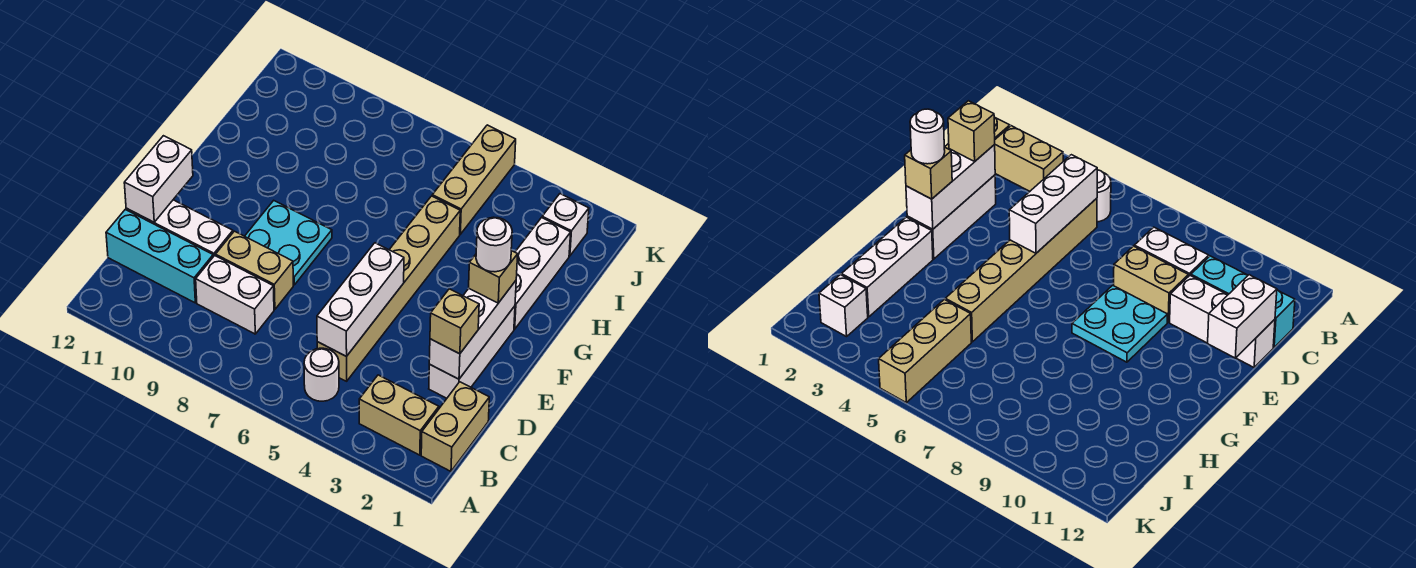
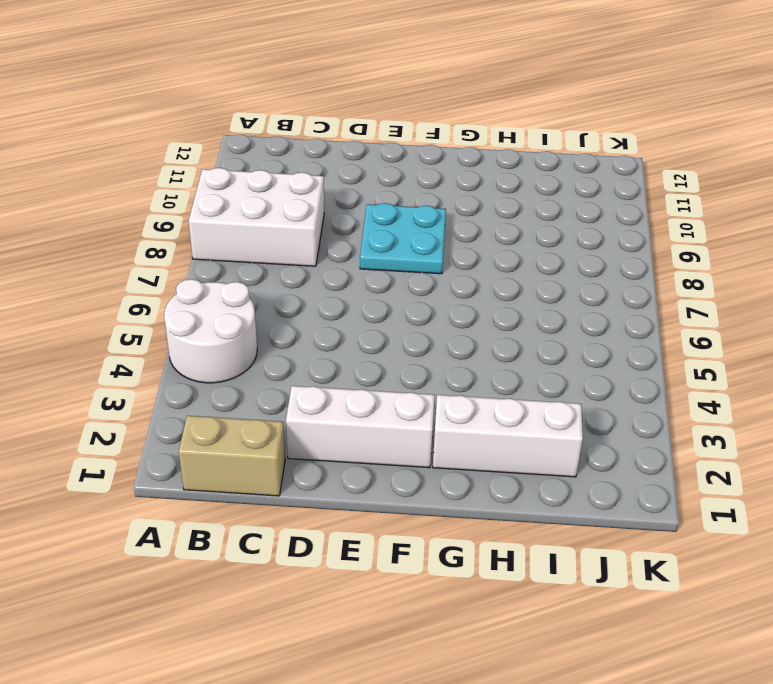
white 2x2 round brick [164,279,257,383] -> white 1x1 round brick [304,348,339,401]
white 2x3 brick [189,168,324,266] -> white 1x2 brick [196,256,274,334]
none -> tan 1x2 brick [359,375,439,455]
none -> tan 1x6 brick [317,196,460,381]
none -> cyan 1x3 brick [106,210,213,303]

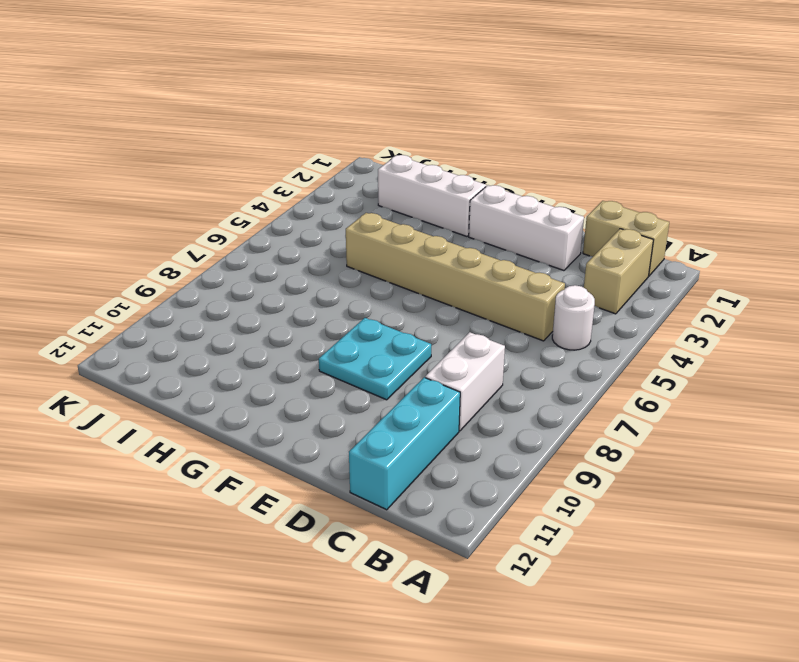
none -> tan 1x2 brick [216,231,293,309]
none -> white 1x3 brick [126,200,233,257]
none -> tan 1x3 brick [432,125,516,234]

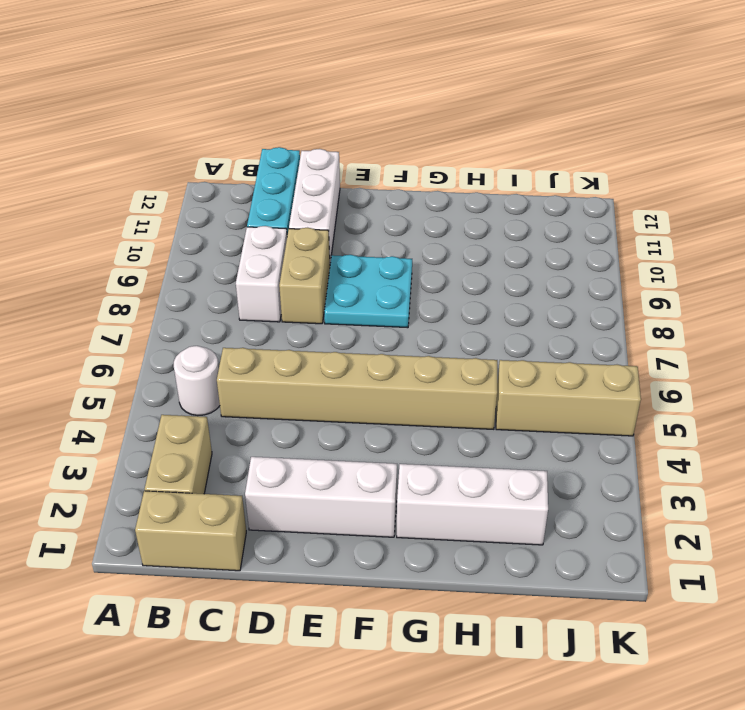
none -> white 1x1 brick [542,194,589,256]
none -> white 1x3 brick [317,243,404,357]
none -> white 1x3 brick [429,281,516,379]

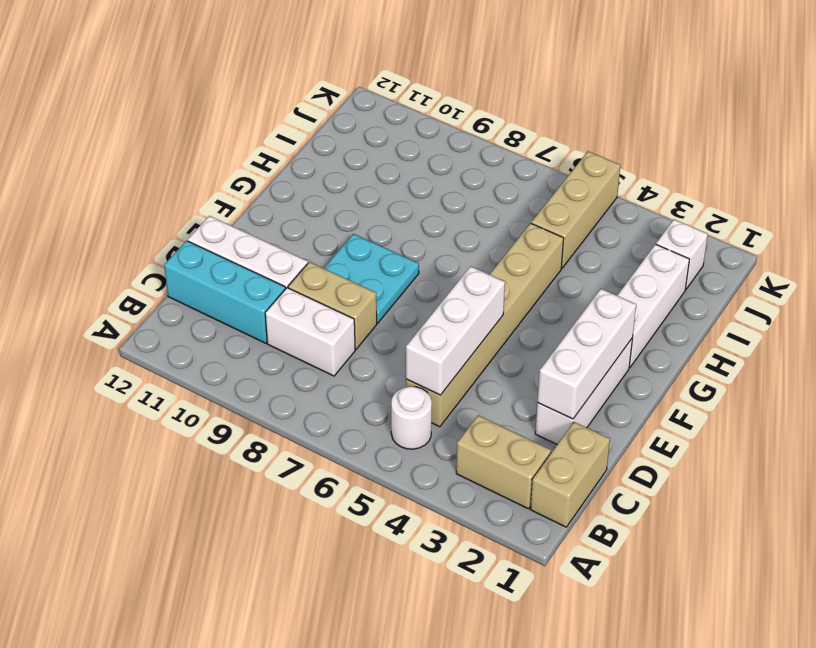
none -> white 1x2 brick [124,136,193,222]
none -> tan 1x1 brick [430,289,479,354]
none -> tan 1x1 brick [469,251,518,303]

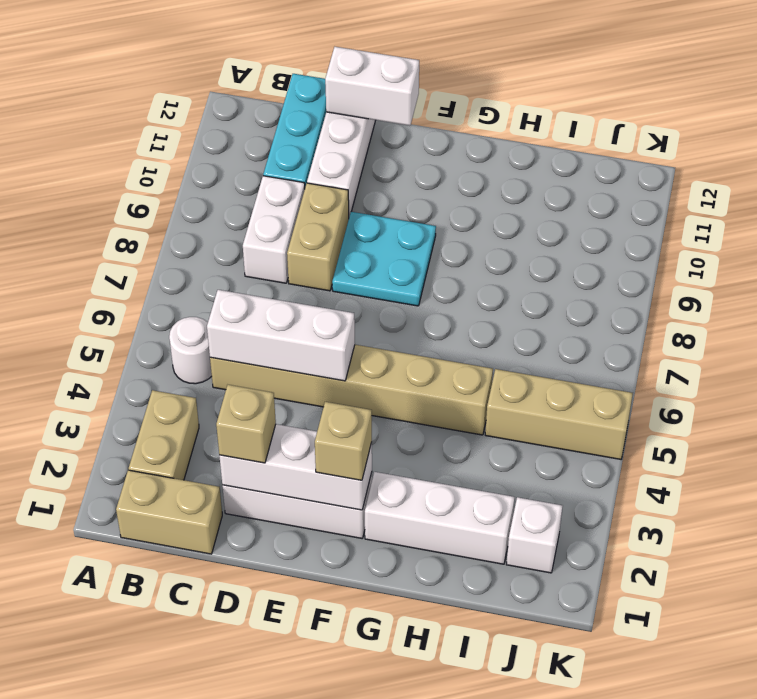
none -> white 1x1 round brick [476,217,512,272]

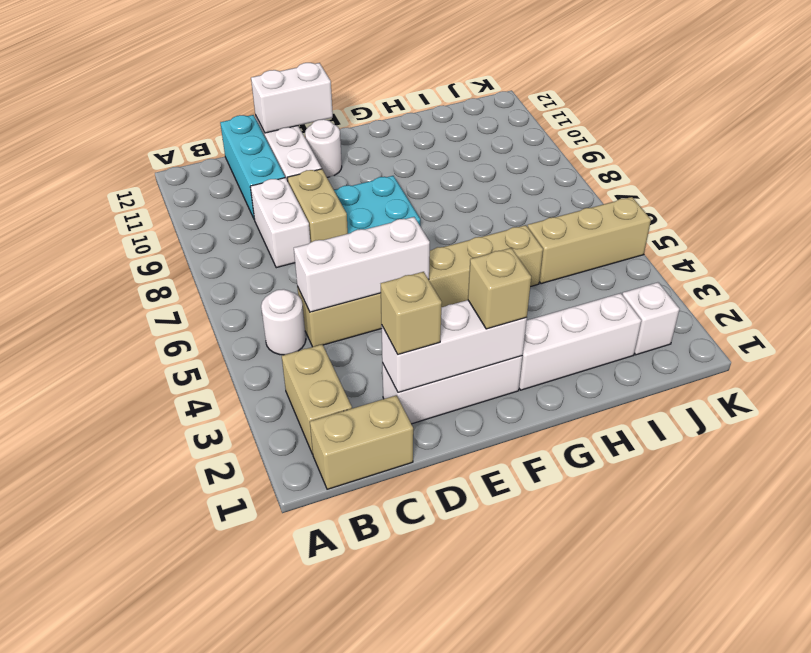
white 1x1 round brick [305,119,342,177] -> white 1x1 round brick moved to [476,217,512,272]

